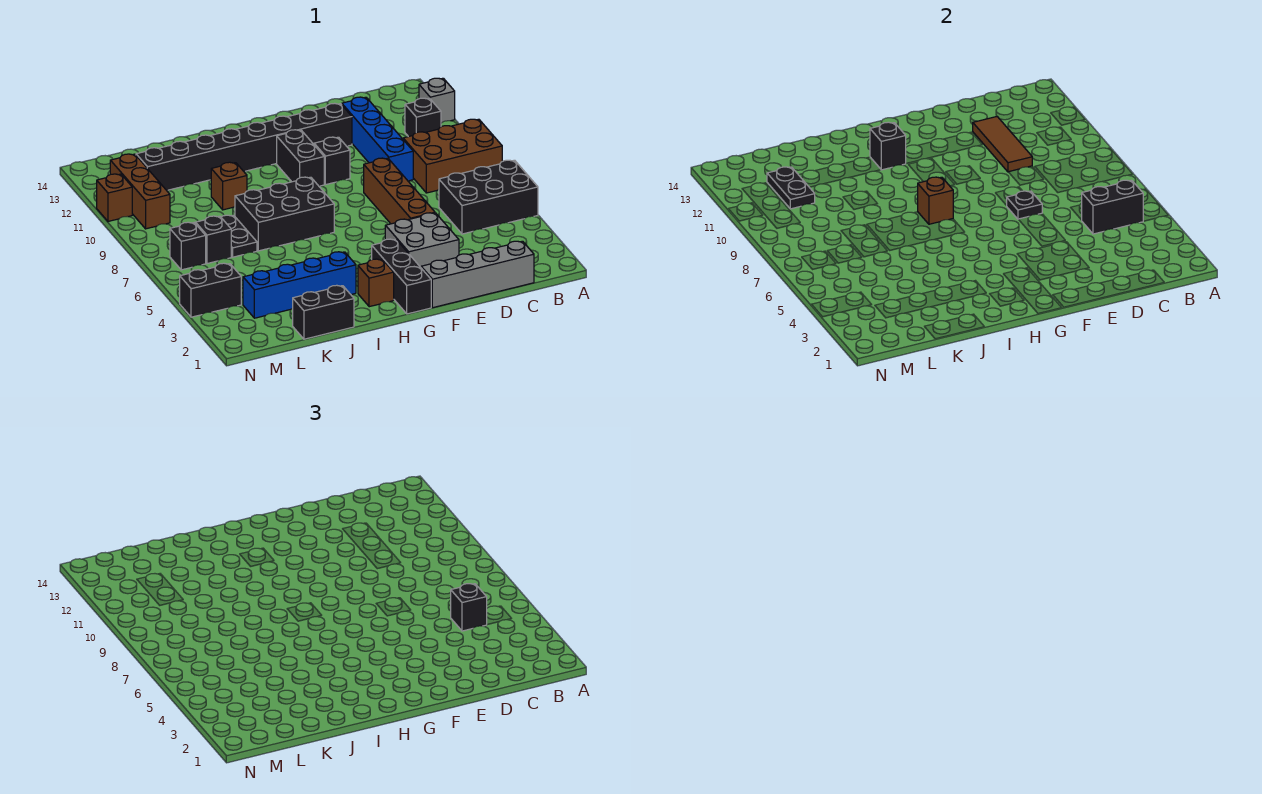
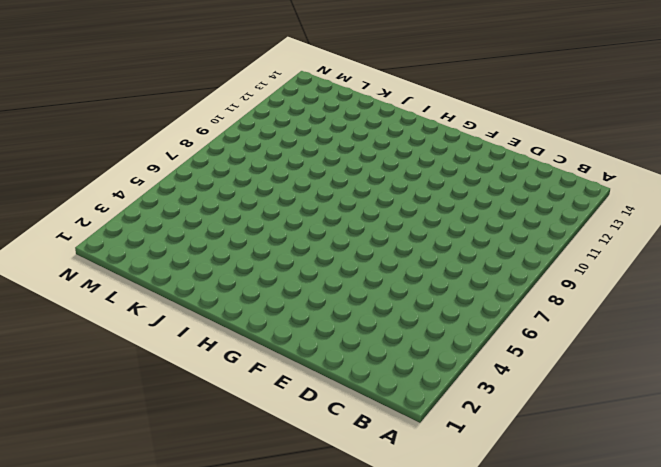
none -> black 2x3 brick [439,160,538,234]
none -> brown 2x3 brick [403,119,502,193]
none -> grey 1x1 brick [419,78,455,123]
none -> black 1x1 brick [405,98,441,137]

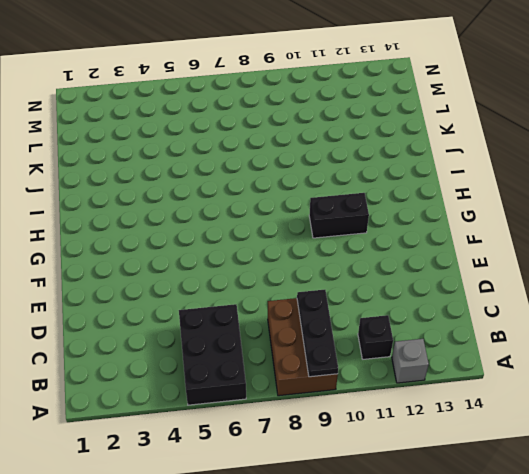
black 1x3 plate [297,290,338,377] -> none
none -> grey 1x4 brick [421,241,534,308]
none -> blue 1x4 brick [342,97,413,181]
none -> grey 2x2 brick [385,213,459,267]
none -> brown 1x4 brick [364,158,435,224]

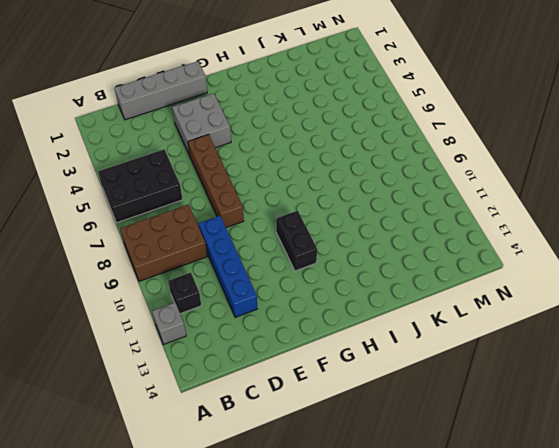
none -> black 1x8 brick [136,103,352,190]
none -> black 1x1 brick [314,137,350,185]
none -> black 1x3 brick [372,239,431,314]
none -> brown 1x1 brick [358,259,394,307]

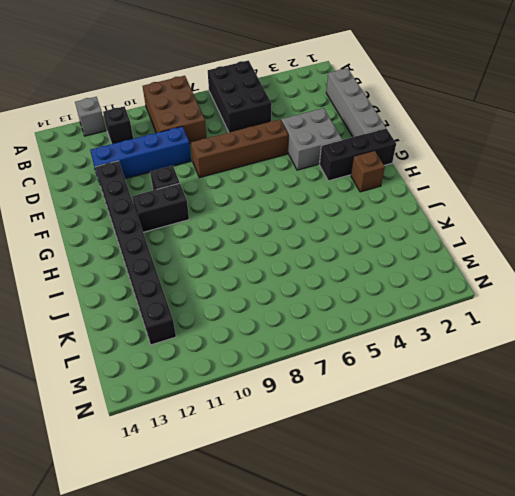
none -> black 2x3 brick [235,177,334,251]
none -> blue 1x4 brick [243,252,356,318]
none -> black 1x2 brick [293,285,354,339]
none -> brown 1x1 brick [211,162,247,210]

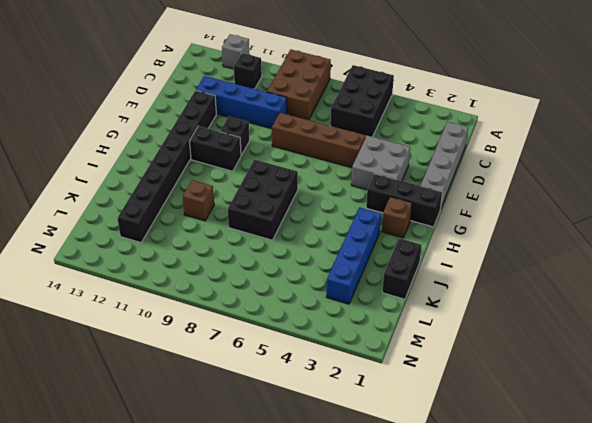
none -> black 1x2 plate [221,215,257,257]
none -> black 1x1 brick [196,216,231,264]
none -> black 1x2 brick [180,263,241,317]
none -> black 1x1 brick [170,222,206,270]

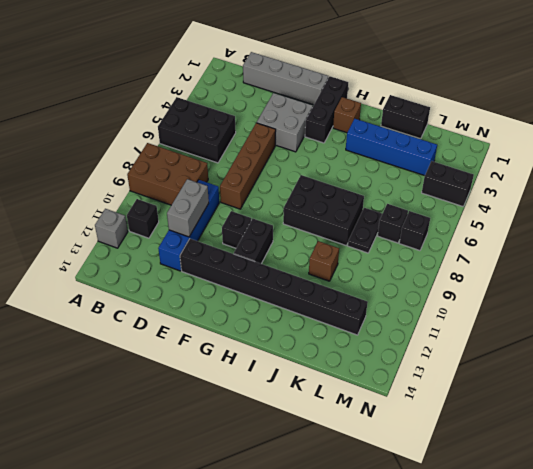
grey 1x2 brick [167,179,209,237] -> brown 1x3 tile [973,117,1032,172]
none -> brown 1x3 brick [110,154,170,229]
none -> brown 1x1 brick [97,174,132,221]
none -> black 1x2 brick [1082,180,1143,234]
none -> black 1x1 plate [1006,191,1042,219]

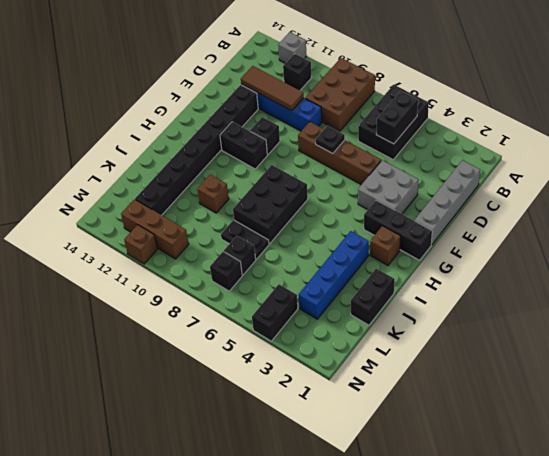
none -> brown 1x1 brick [918,177,953,224]
none -> black 1x1 brick [870,122,906,170]
none -> black 1x2 plate [767,167,815,209]
none -> black 1x1 brick [451,584,487,631]

